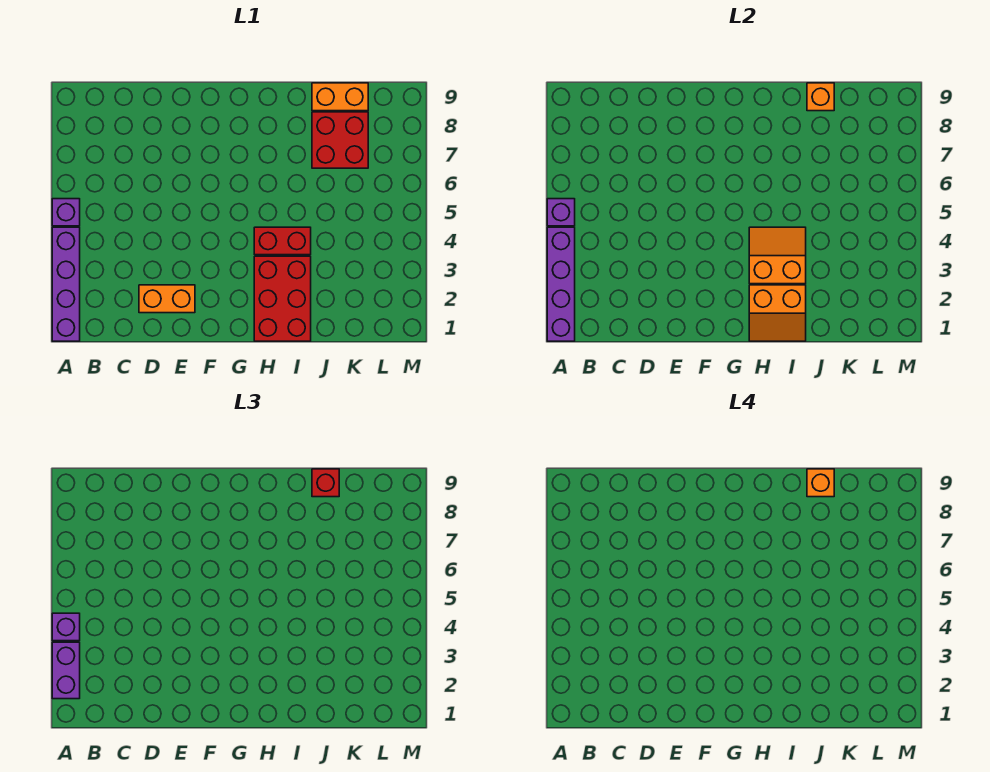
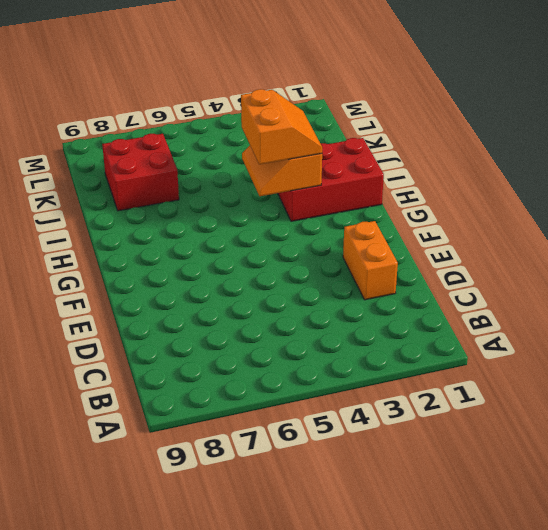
orange 2x2 slope [241,89,322,164] -> orange 2x2 slope moved to [749,285,806,341]
none -> purple 1x4 brick [52,227,80,341]
none -> purple 1x1 brick [52,199,80,226]
none -> red 1x2 brick [254,227,311,255]

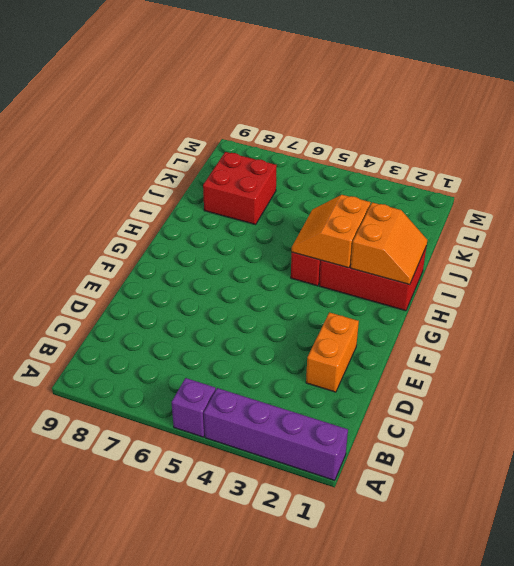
none -> orange 1x2 brick [312,83,368,111]
none -> purple 1x4 brick [547,227,575,341]
none -> purple 1x1 brick [547,199,575,226]

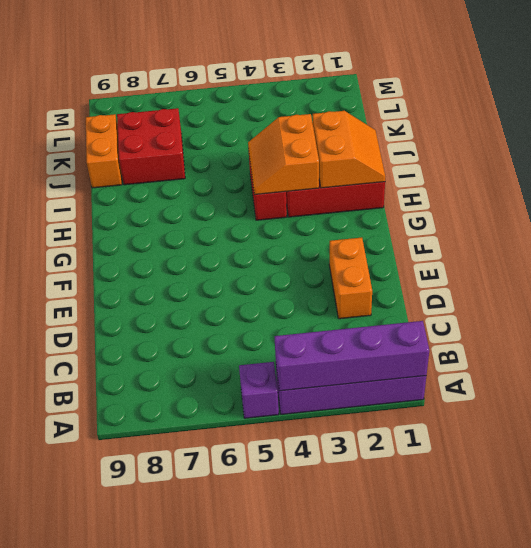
none -> purple 1x1 brick [547,199,575,226]
none -> orange 1x1 brick [807,83,834,111]
none -> purple 1x2 brick [52,642,80,699]

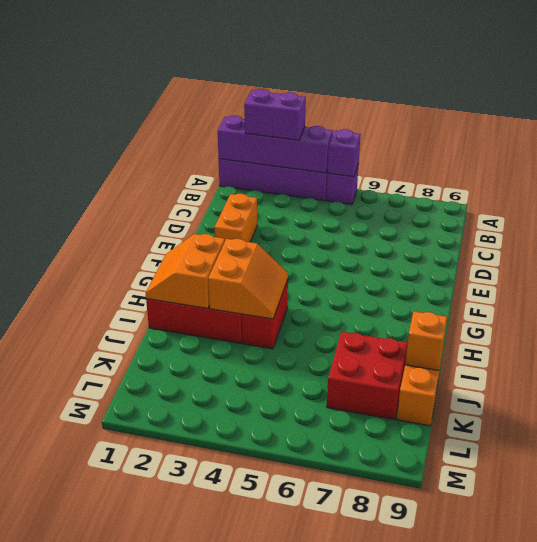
none -> purple 1x1 brick [52,613,80,641]
none -> red 1x1 brick [312,469,339,497]
none -> orange 1x1 brick [807,469,834,497]

